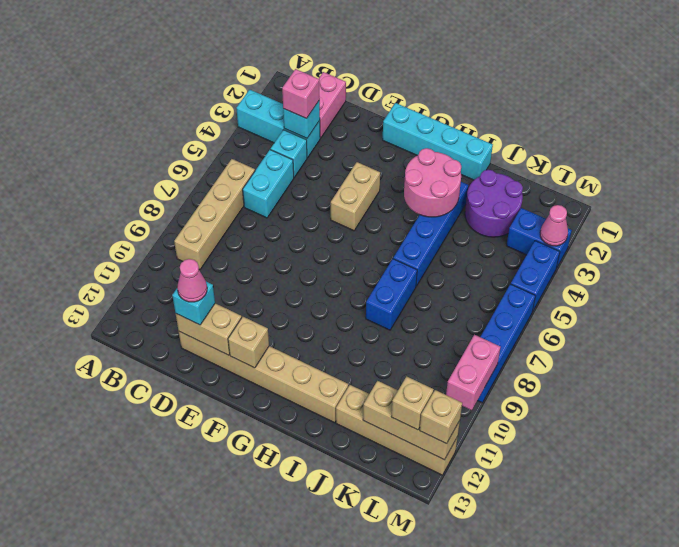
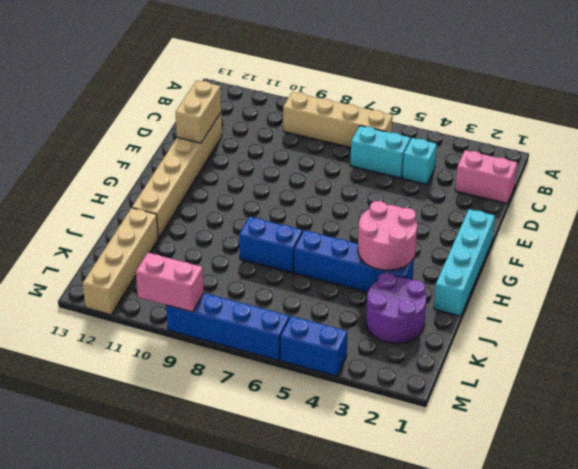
none -> cyan 1x3 brick [236,89,320,158]
none -> tan 1x2 brick [331,162,380,231]
none -> blue 1x2 brick [507,208,572,267]

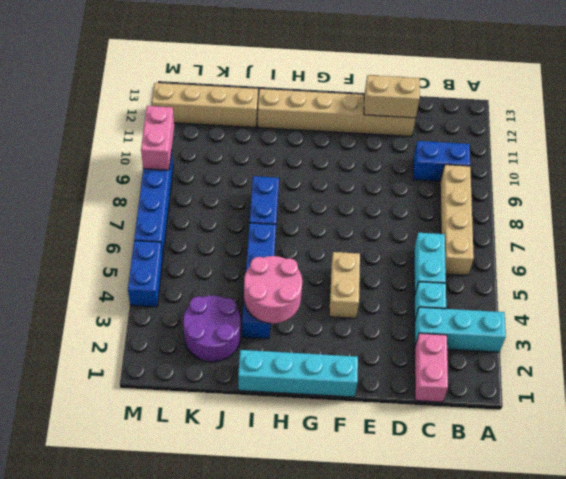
blue 1x2 brick [413,141,470,181] -> blue 1x2 brick moved to [507,208,572,267]
none -> cyan 1x1 brick [283,100,320,138]
none -> tan 1x1 brick [228,317,269,368]
none -> tan 1x3 brick [363,381,460,460]

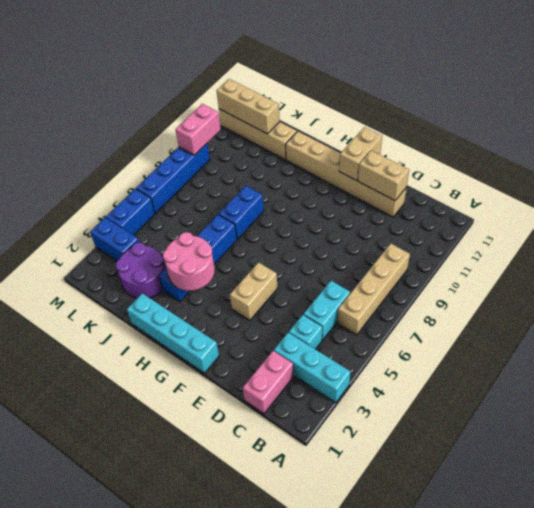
tan 1x2 brick [339,127,382,181] -> tan 1x1 brick [228,317,269,368]
none -> cyan 1x1 brick [283,100,320,138]
none -> pink 1x1 cone [540,205,568,246]
none -> pink 1x1 brick [282,69,320,119]

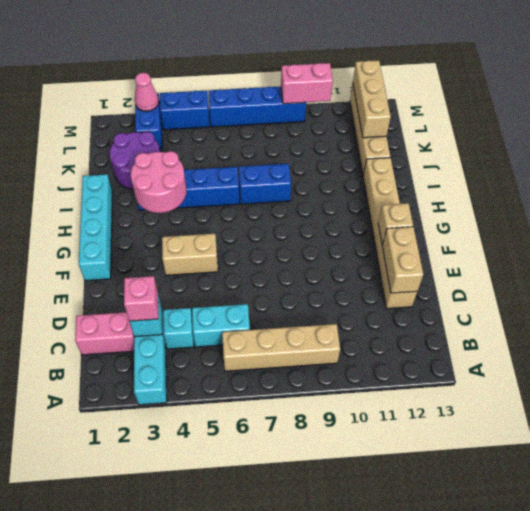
none -> cyan 1x1 brick [172,282,215,325]
none -> tan 1x1 brick [391,376,434,430]
none -> tan 1x1 brick [420,390,462,444]

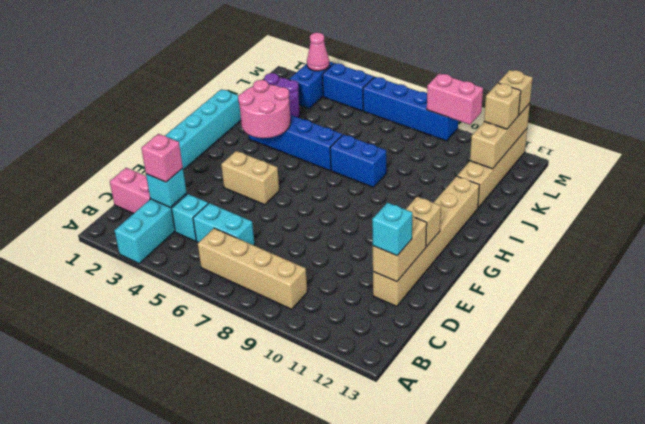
none -> pink 1x1 cone [177,259,207,302]

